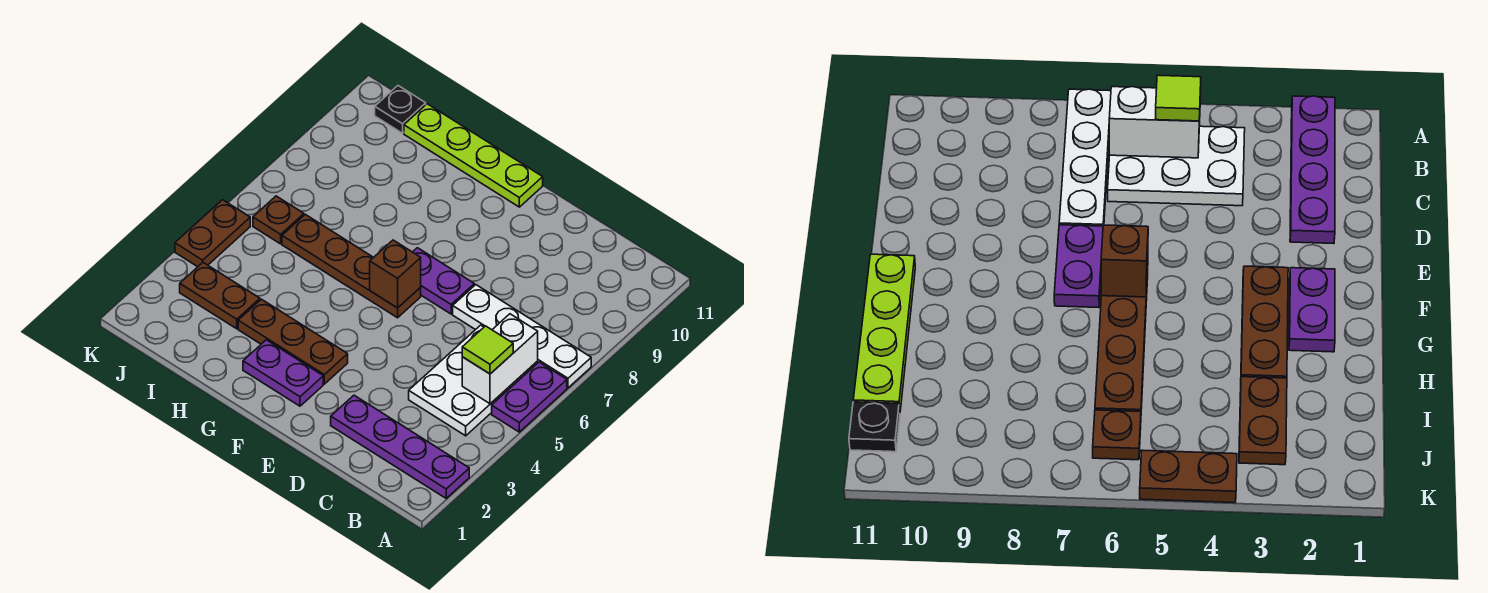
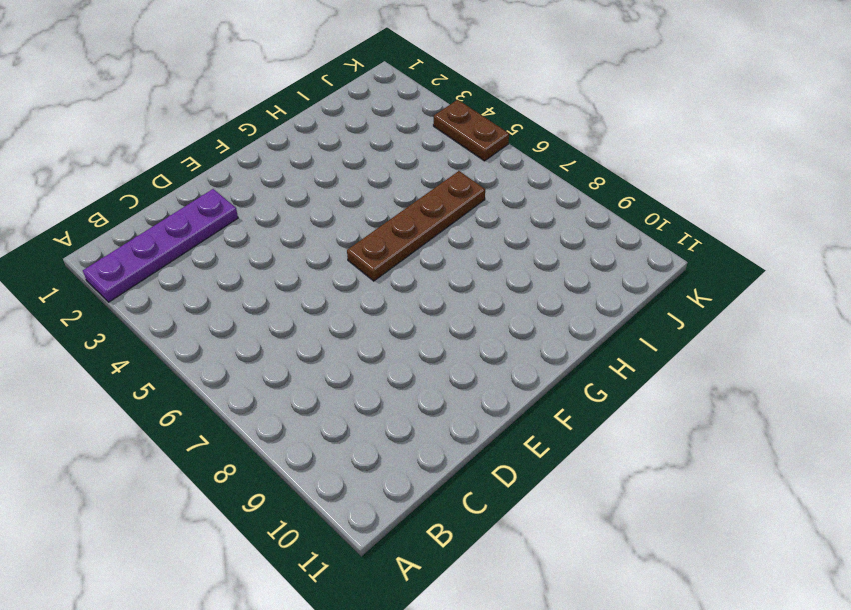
none -> purple 1x2 plate [492,362,567,432]
none -> white 1x4 plate [453,285,591,388]
none -> white 2x3 plate [409,325,538,436]

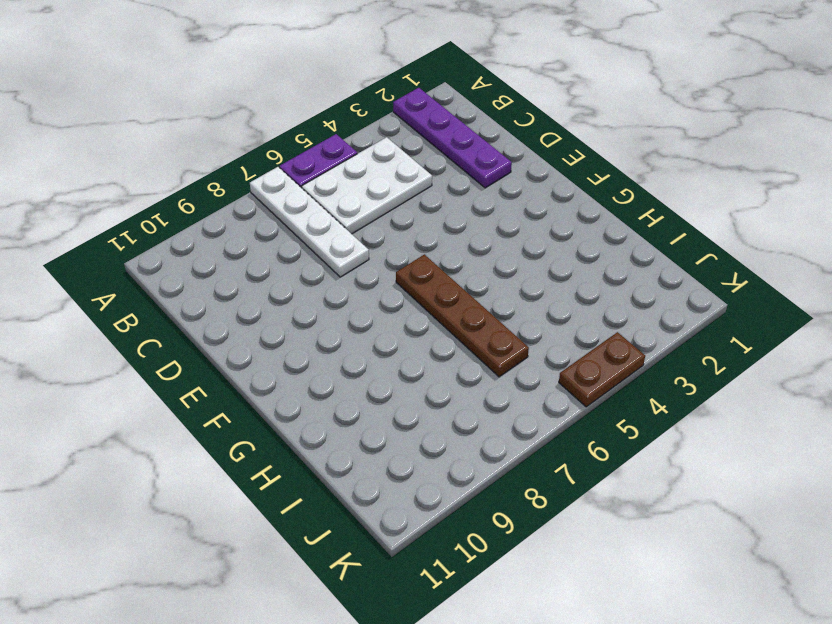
none -> purple 1x2 plate [413,248,474,314]
none -> purple 1x2 plate [243,340,323,406]
none -> brown 1x3 plate [238,299,348,384]

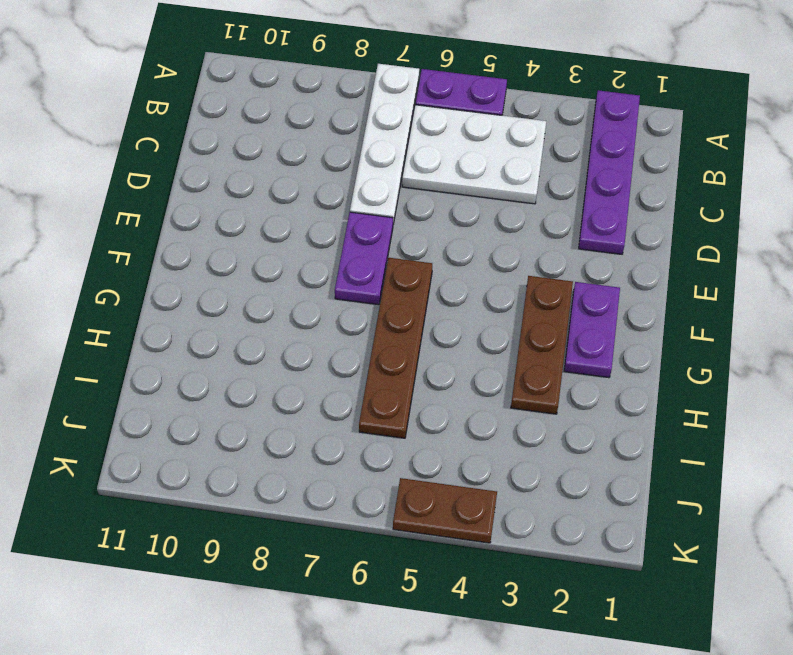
none -> lime 1x4 plate [404,104,543,207]
none -> brown 1x2 plate [180,263,260,329]
none -> brown 1x1 plate [253,196,304,244]

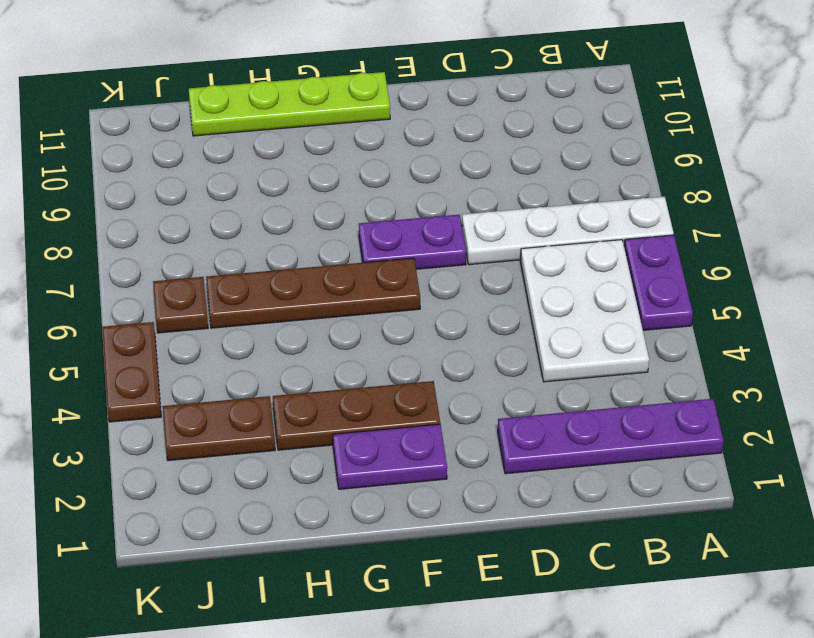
none -> black 1x1 plate [375,86,426,133]
none -> white 1x2 brick [462,314,538,404]
none -> brown 1x1 brick [370,240,421,308]

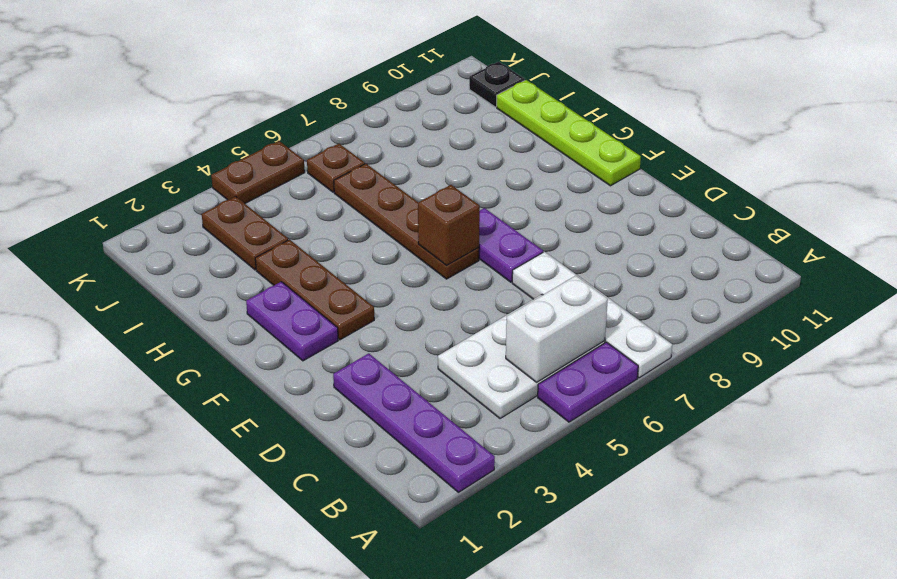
none -> lime 1x1 tile [462,326,513,374]

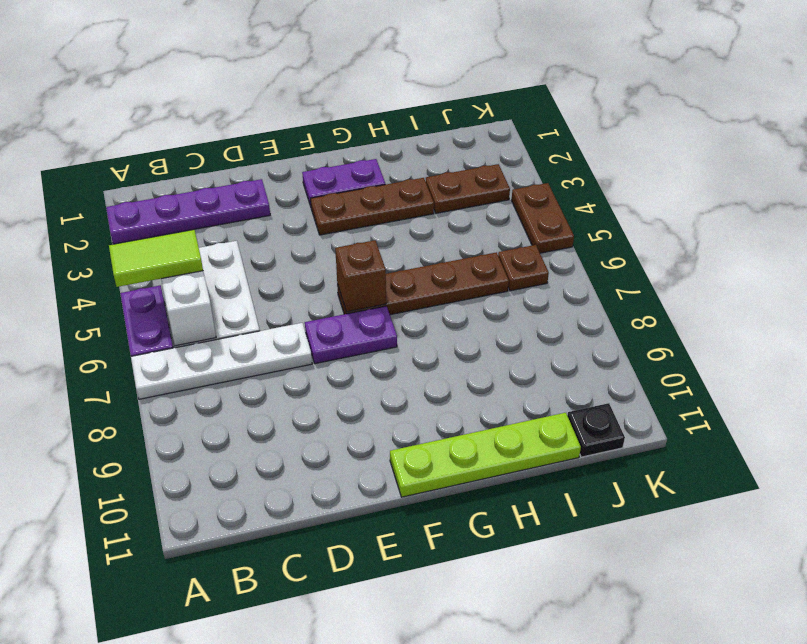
lime 1x2 tile [109,230,203,287] -> lime 1x1 tile [462,326,513,374]

